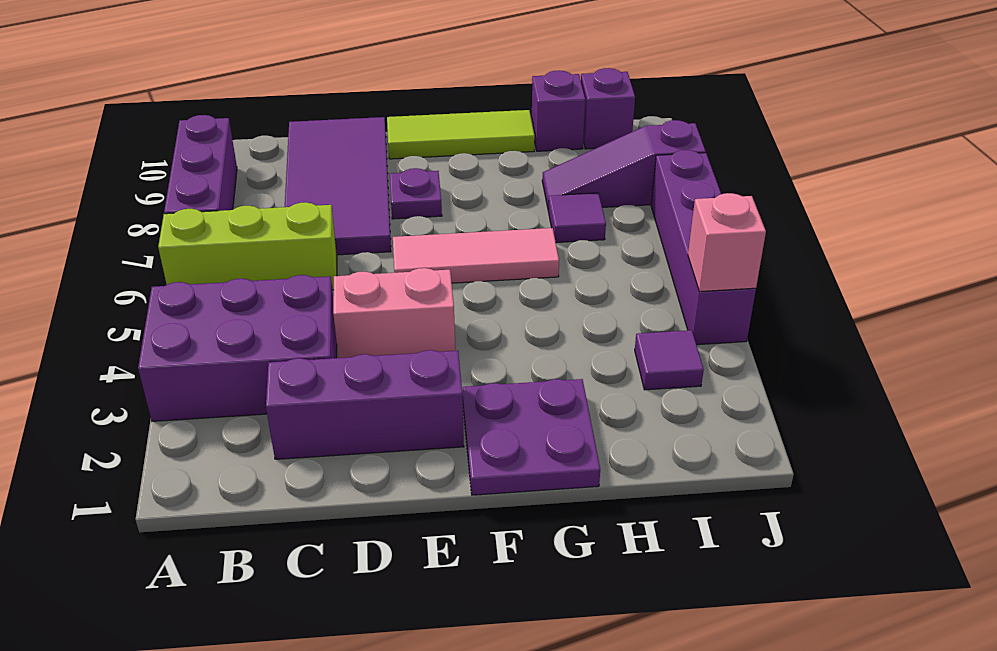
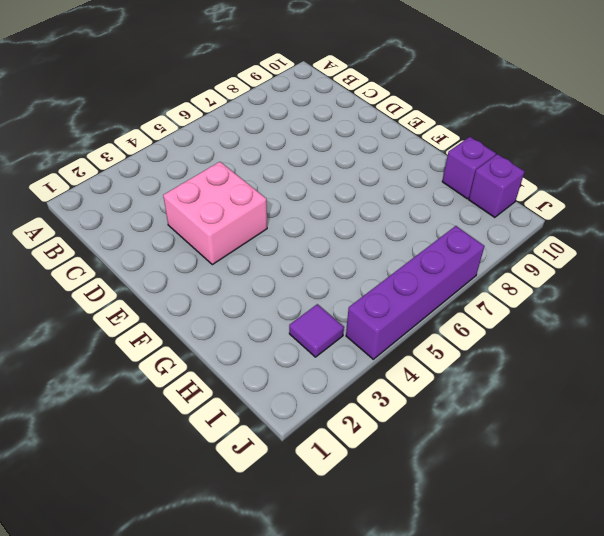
pink 2x2 brick [163,162,267,265] -> pink 1x2 brick [333,268,455,358]
none -> purple 2x3 brick [138,275,337,421]
none -> lime 1x3 brick [158,202,337,290]
none -> purple 1x3 brick [164,115,237,214]

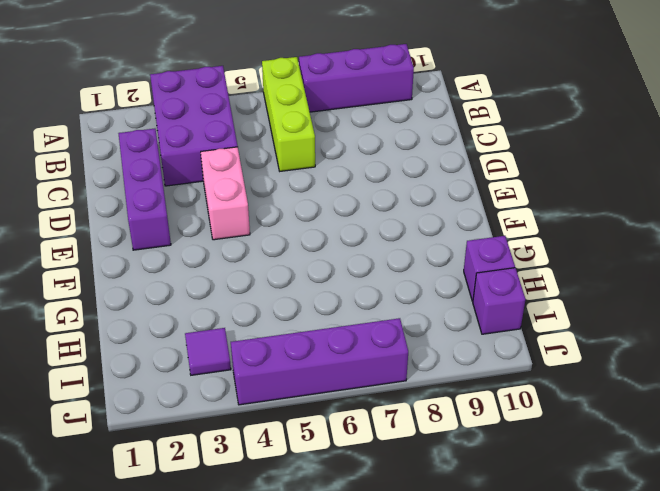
none -> purple 2x4 tile [285,117,391,255]
none -> pink 1x3 tile [393,228,559,283]
none -> purple 1x1 plate [390,168,442,219]

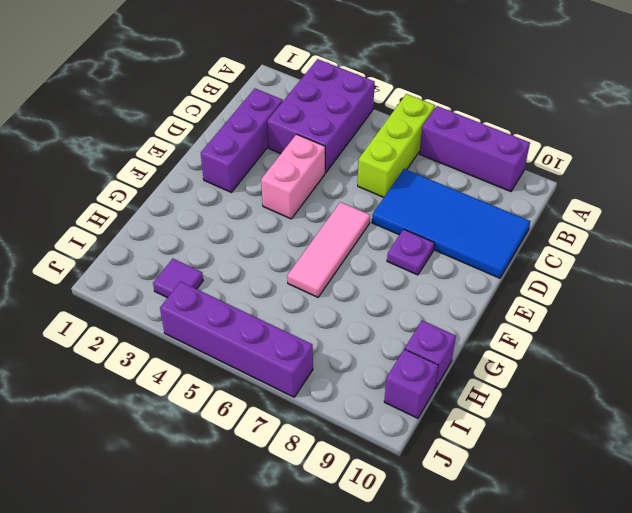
blue 2x4 tile [372,169,530,278] -> purple 2x4 tile [285,117,391,255]
none -> lime 1x3 tile [387,110,535,159]
none -> purple 2x2 plate [462,379,600,495]
none -> purple 1x1 tile [548,193,606,243]

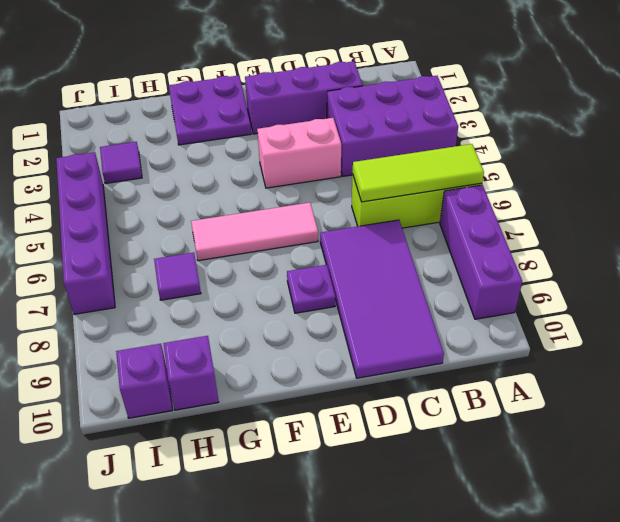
lime 1x3 tile [353,144,484,202] -> lime 1x3 tile moved to [387,110,535,159]
none -> purple 1x3 slope [542,120,706,209]
none -> pink 1x1 brick [688,193,766,292]

